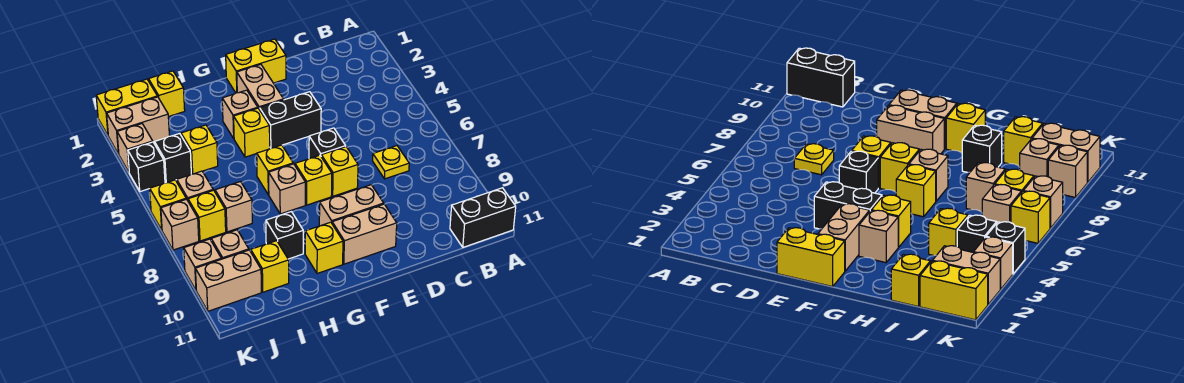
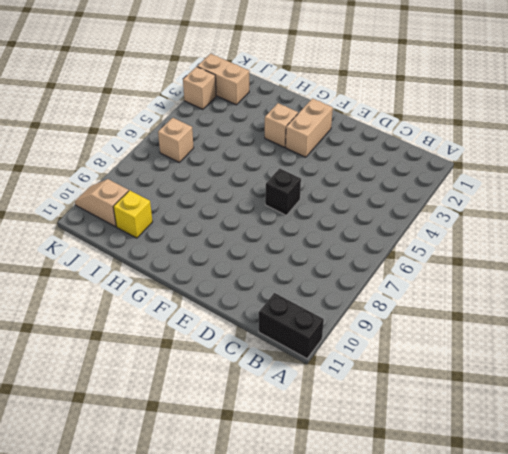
tan 1x2 slope [75,179,129,227] -> tan 1x2 brick [195,250,261,311]
none -> yellow 1x1 plate [373,146,409,179]
none -> yellow 1x2 brick [226,39,286,93]
none -> black 1x2 brick [260,92,321,148]
none -> yellow 1x1 brick [321,147,358,196]

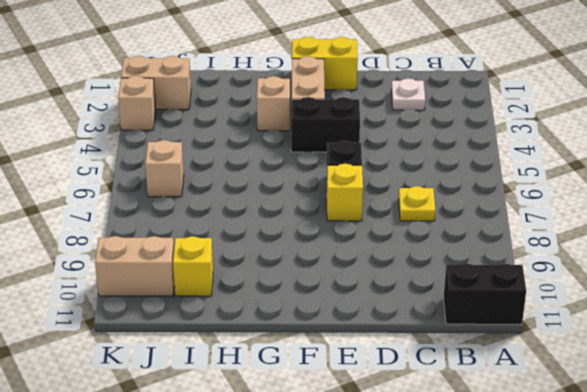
white 1x1 plate [391,78,425,110] -> none
none -> tan 1x2 brick [319,185,384,226]
none -> tan 1x2 brick [332,204,397,264]
none -> yellow 1x1 brick [295,155,332,205]
none -> yellow 1x1 brick [234,108,270,157]

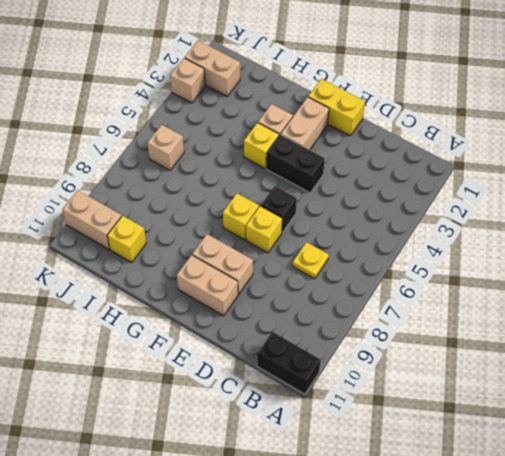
none -> yellow 1x1 brick [257,145,293,195]
none -> tan 1x1 brick [269,164,305,214]
none -> yellow 1x1 brick [305,222,343,274]
none -> black 1x1 brick [266,212,303,259]

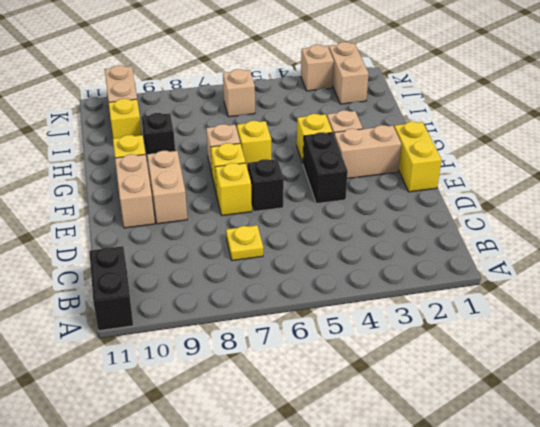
none -> yellow 1x1 brick [149,71,185,117]
none -> yellow 1x1 brick [181,125,218,174]
none -> tan 1x1 brick [215,182,252,232]
none -> yellow 1x2 brick [96,79,157,135]

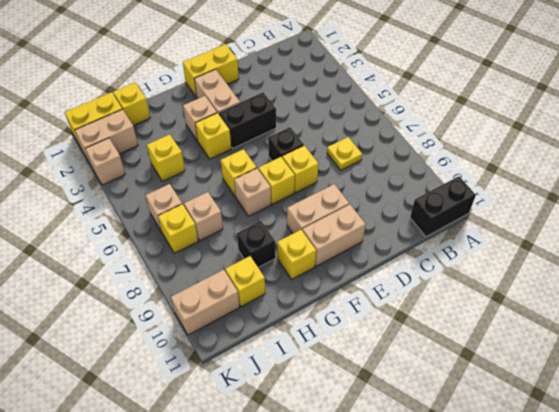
none -> black 1x1 brick [155,133,191,183]
none -> tan 1x1 brick [211,230,249,259]
none -> black 1x1 brick [128,142,165,192]
none -> yellow 1x1 brick [150,180,186,230]

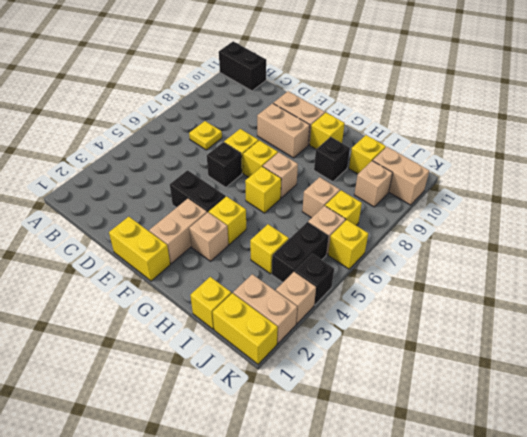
black 1x2 brick [272,222,329,282] -> black 1x1 brick [155,133,191,183]
none -> tan 1x1 brick [161,199,199,250]
none -> tan 1x1 brick [184,239,221,290]

